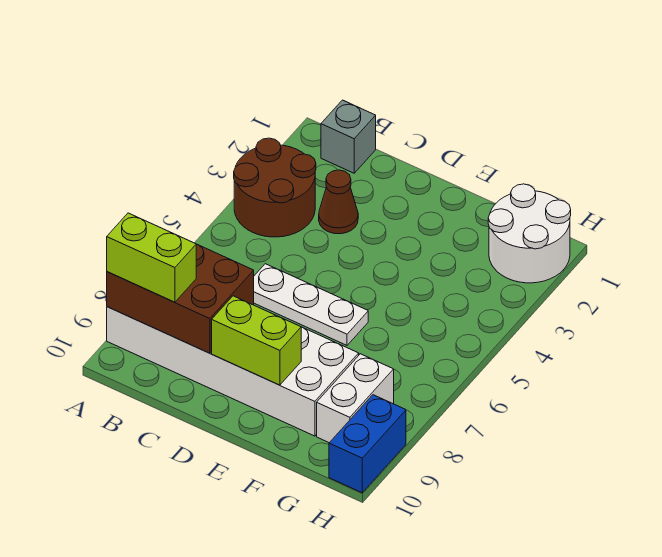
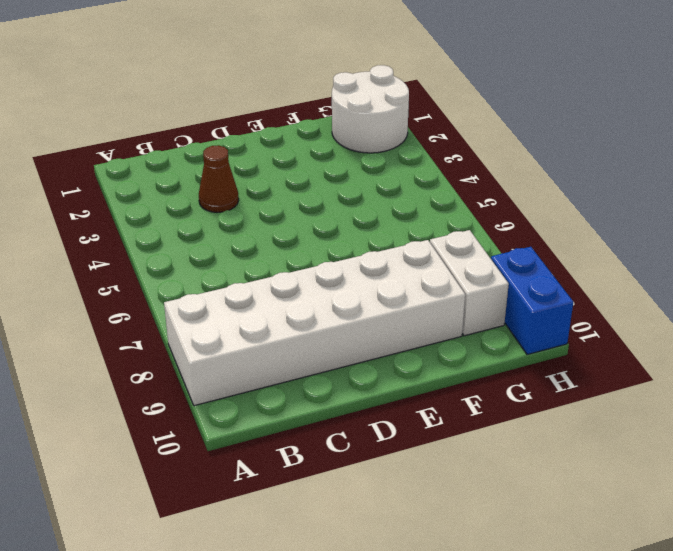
none -> brown 2x2 round brick [234,138,316,237]
none -> grey 1x1 brick [321,100,376,173]

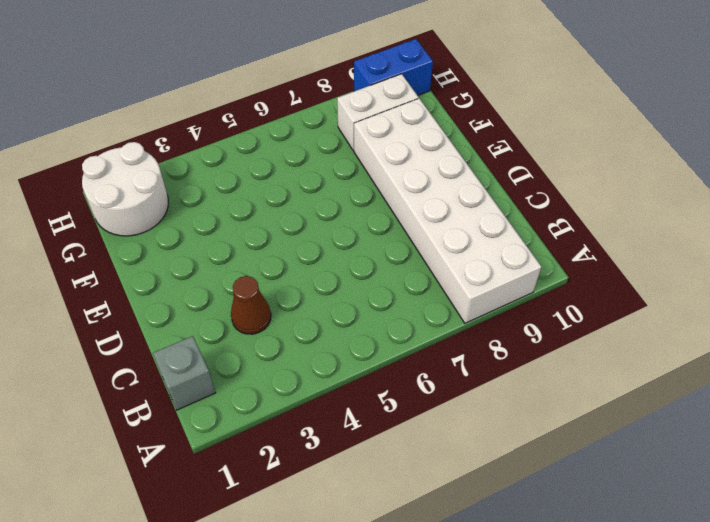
none -> brown 2x2 round brick [234,138,316,237]
none -> white 1x3 plate [254,264,368,345]

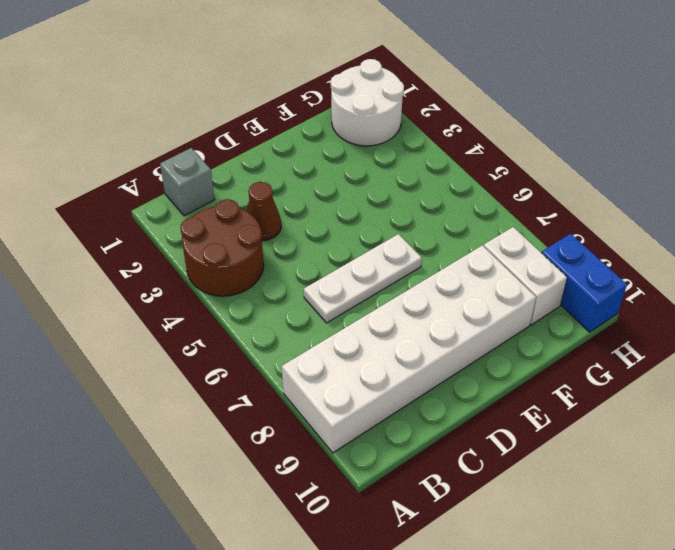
none -> brown 2x3 brick [107,244,254,353]
none -> lime 1x2 brick [212,296,301,385]

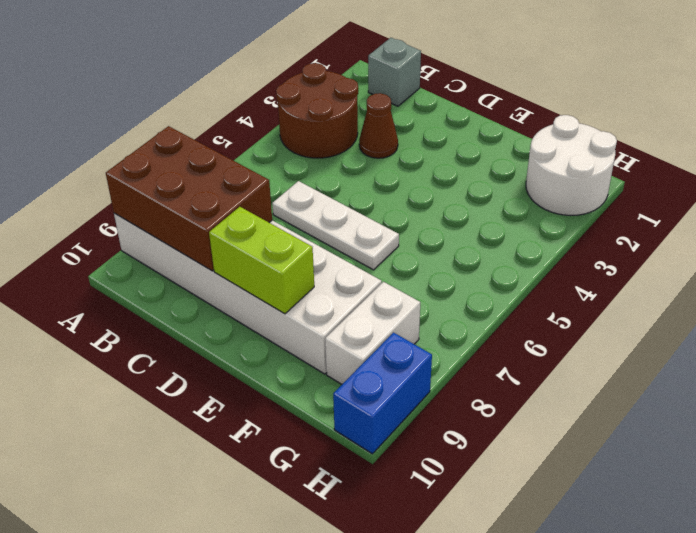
none -> lime 1x2 brick [107,213,196,302]

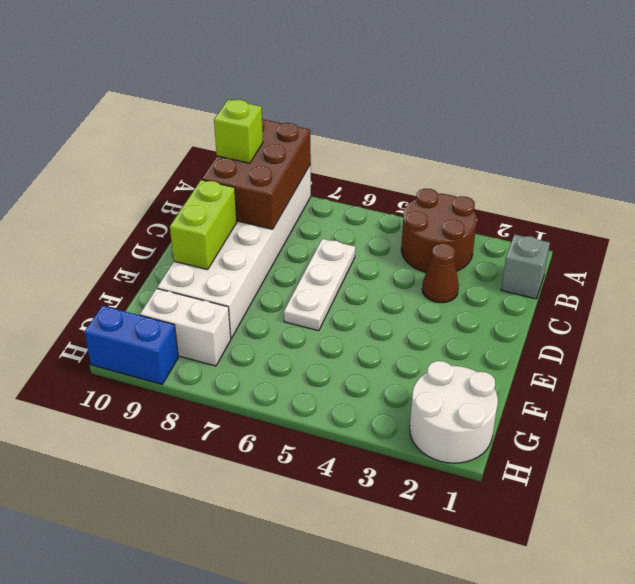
lime 1x1 brick [214,99,263,163] -> lime 1x2 brick [107,213,196,302]

